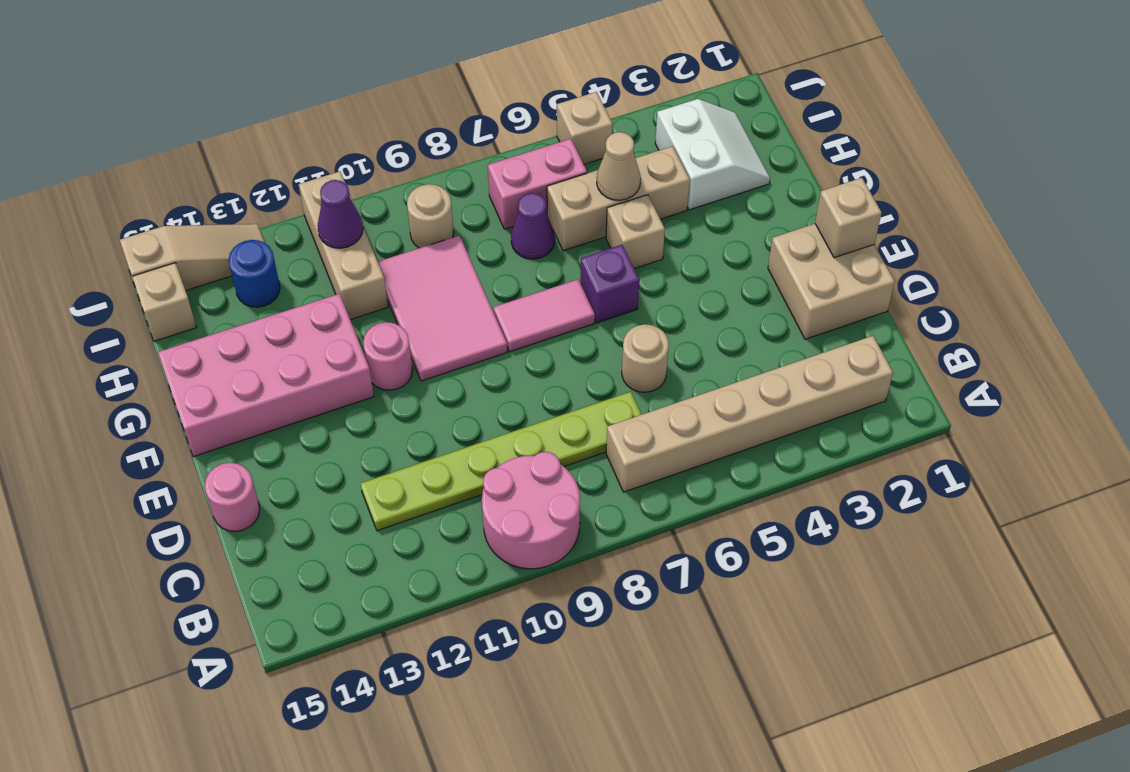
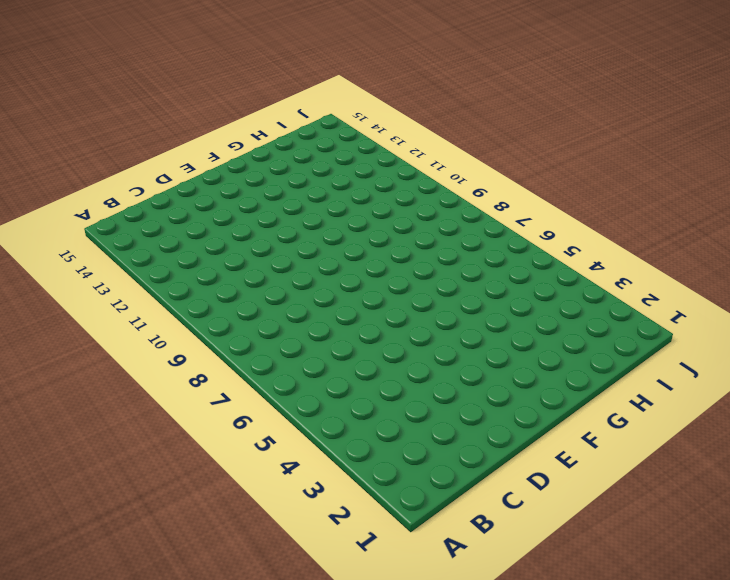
none -> pink 2x2 round brick [482,452,580,569]
none -> tan 1x6 brick [606,336,893,492]
none -> lime 1x6 plate [360,392,642,531]

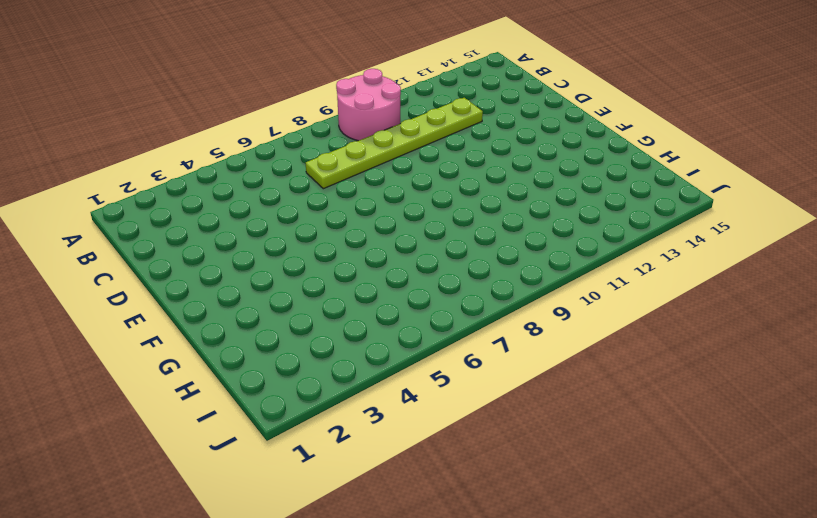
none -> tan 1x6 brick [606,336,893,492]
none -> tan 2x2 brick [768,224,895,339]
none -> tan 1x1 round brick [622,324,669,392]

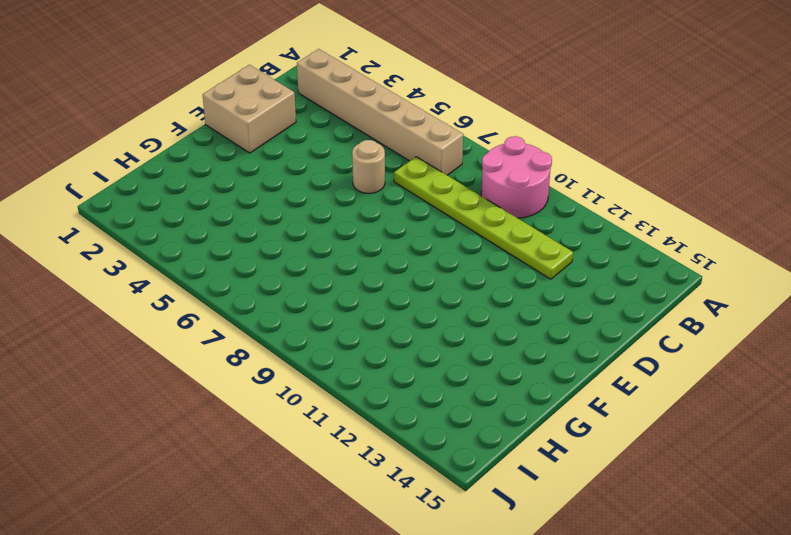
none -> pink 1x1 round brick [205,463,260,531]
none -> purple 1x1 brick [581,245,639,323]
none -> pink 1x2 tile [494,280,595,352]

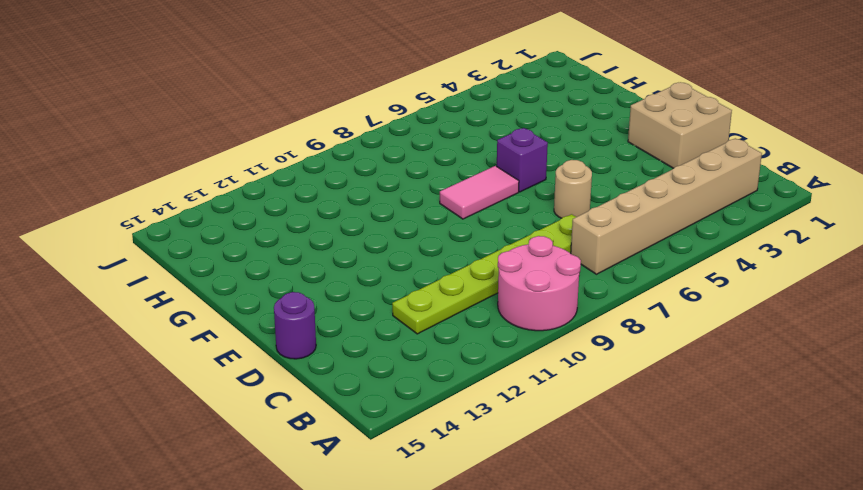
purple 1x1 round brick [274,292,316,359] -> pink 1x1 round brick [205,463,260,531]
none -> pink 2x3 tile [378,236,507,381]
none -> pink 1x1 round brick [363,322,413,390]
none -> pink 2x4 brick [158,294,374,457]

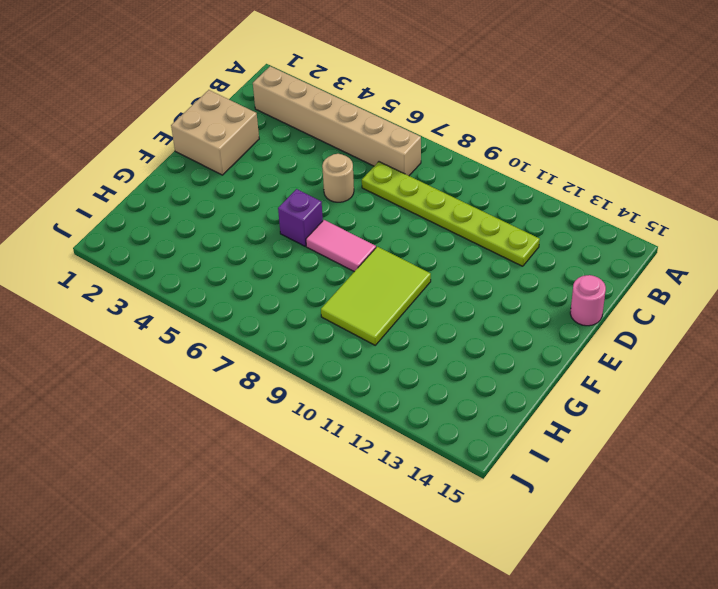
lime 2x3 tile [321,247,431,345] -> pink 2x3 tile [378,236,507,381]
none -> pink 2x2 round brick [482,452,580,569]
none -> pink 1x1 round brick [363,322,413,390]
none -> pink 2x4 brick [158,294,374,457]

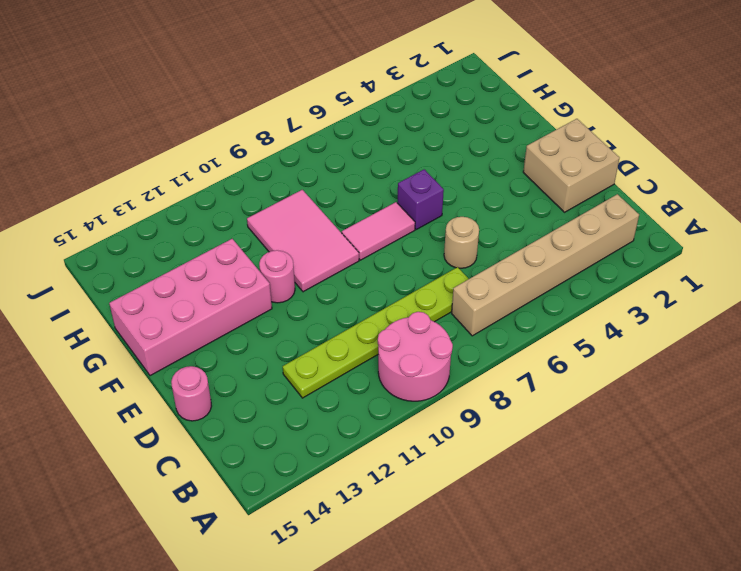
none -> tan 1x1 brick [606,195,665,269]
none -> white 2x2 slope [655,99,770,210]
none -> tan 1x3 brick [547,146,690,251]

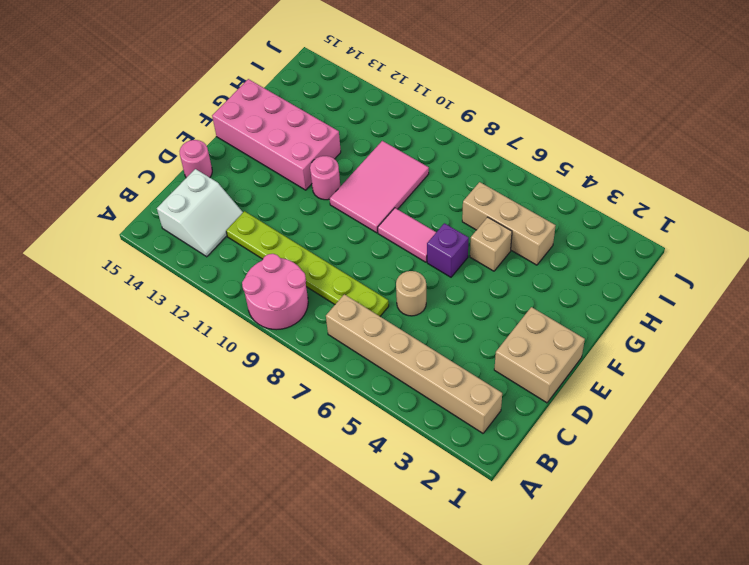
white 2x2 slope [157,169,243,257] -> white 2x2 slope moved to [655,99,770,210]
none -> purple 1x1 cone [511,193,555,259]
none -> tan 1x3 brick [299,171,388,320]
none -> pink 1x2 brick [488,139,587,229]

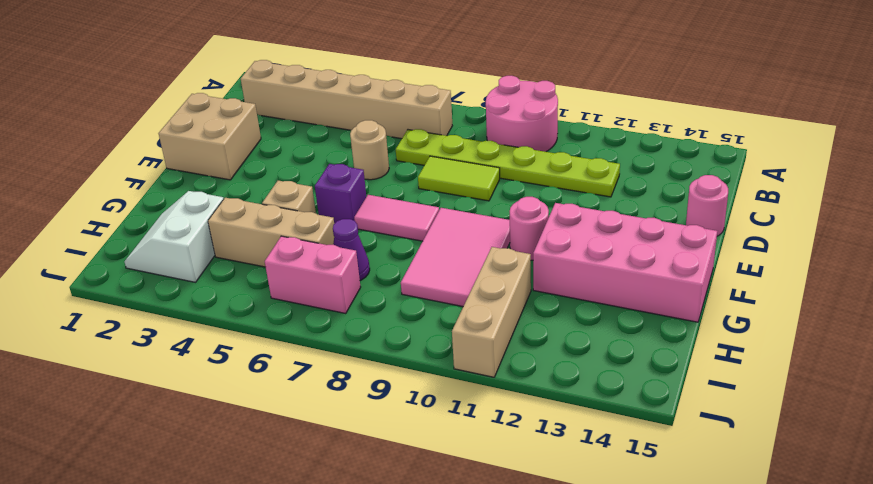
lime 1x2 tile [418,156,500,201] -> none
none -> tan 1x1 round brick [407,184,454,248]
none -> blue 1x1 round brick [229,240,280,307]
none -> tan 1x1 brick [132,263,196,341]

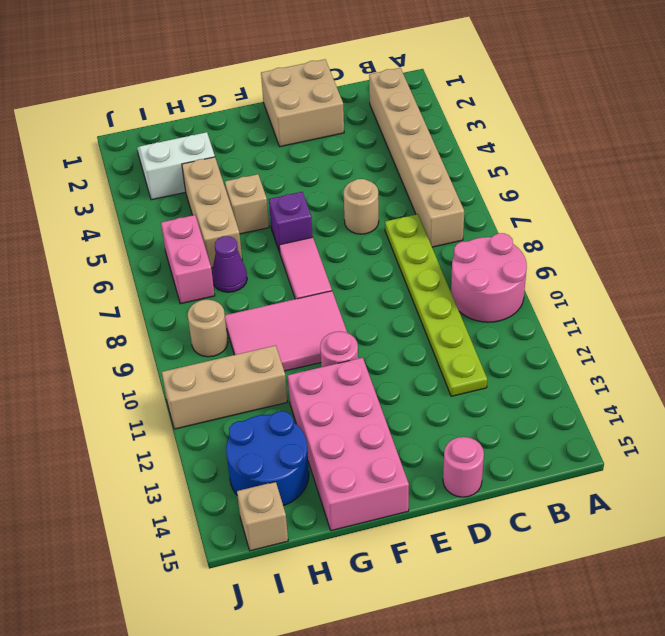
blue 2x2 round brick [226,411,309,506] -> blue 1x1 round brick [229,240,280,307]
none -> tan 1x1 brick [557,92,613,164]
none -> tan 1x3 slope [120,224,265,291]
none -> tan 1x1 brick [815,178,882,258]

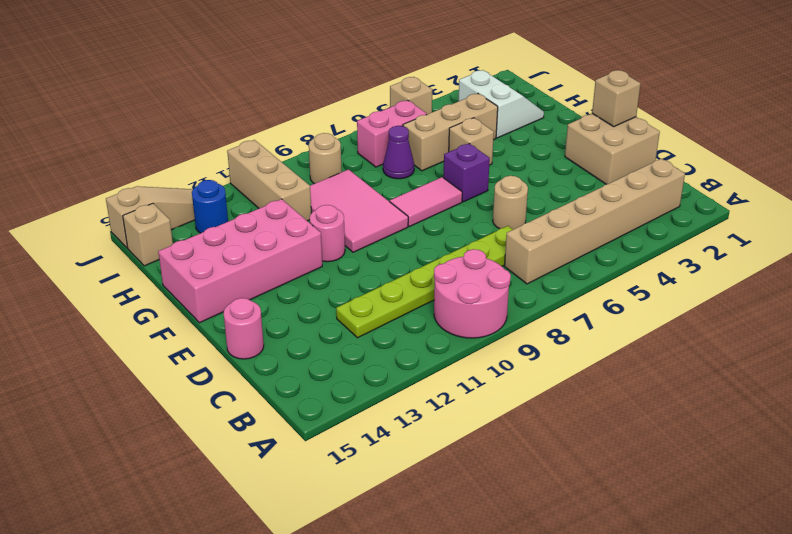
none -> tan 1x1 cone [597,132,641,200]
none -> purple 1x1 cone [318,180,363,248]

